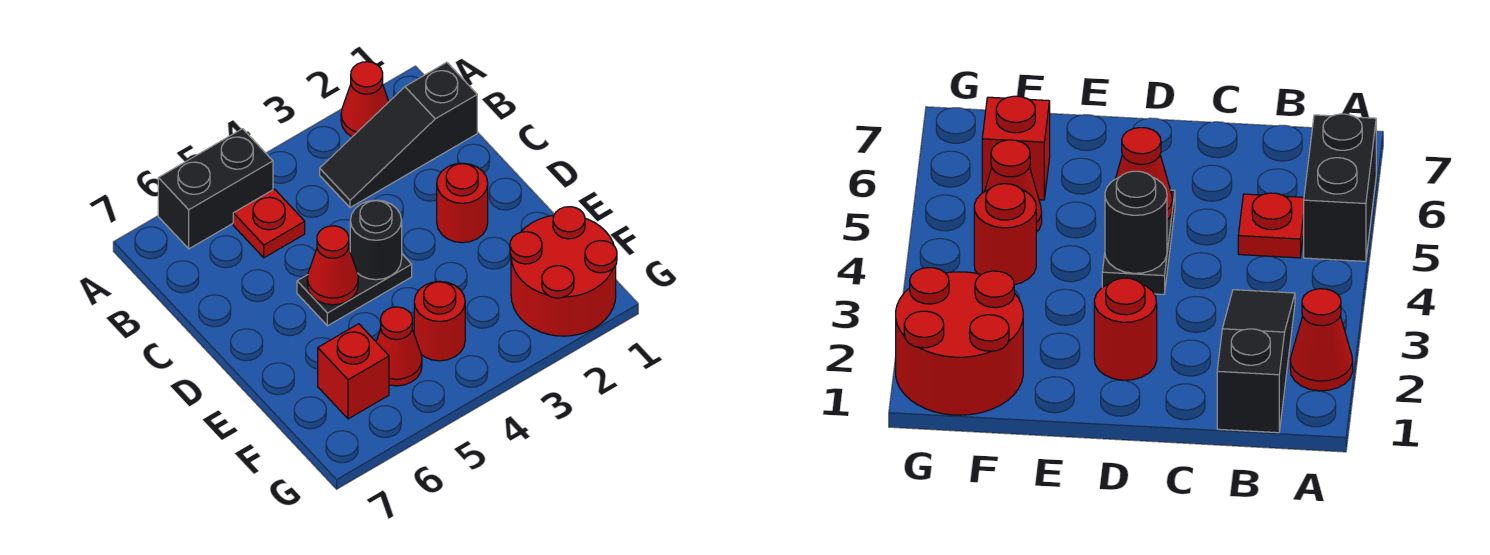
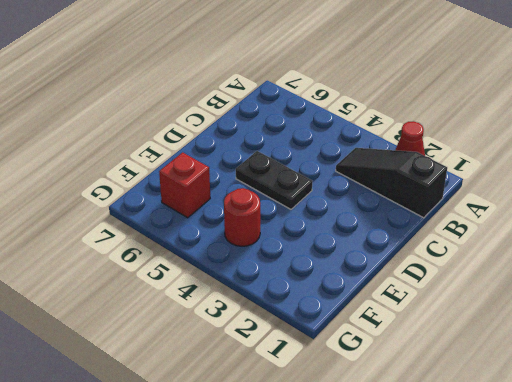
none -> black 1x2 brick [158,129,273,249]
none -> red 1x1 plate [233,189,305,258]
none -> red 1x1 round brick [437,163,488,243]

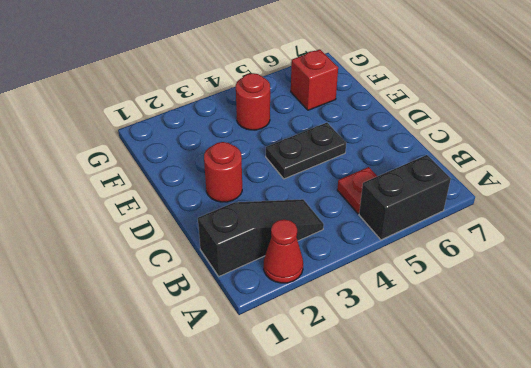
none -> red 2x2 round brick [510,207,617,336]
none -> red 1x1 cone [376,307,422,386]
none -> black 1x1 round brick [350,200,402,280]

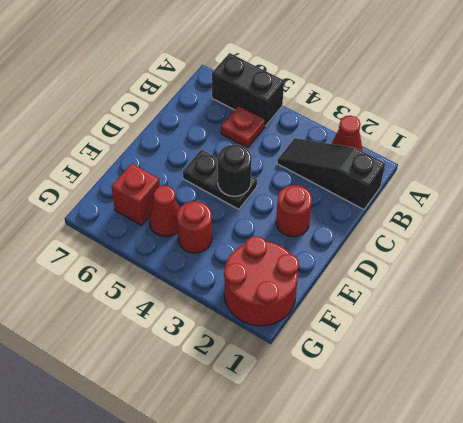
none -> red 1x1 cone [307,226,358,305]

